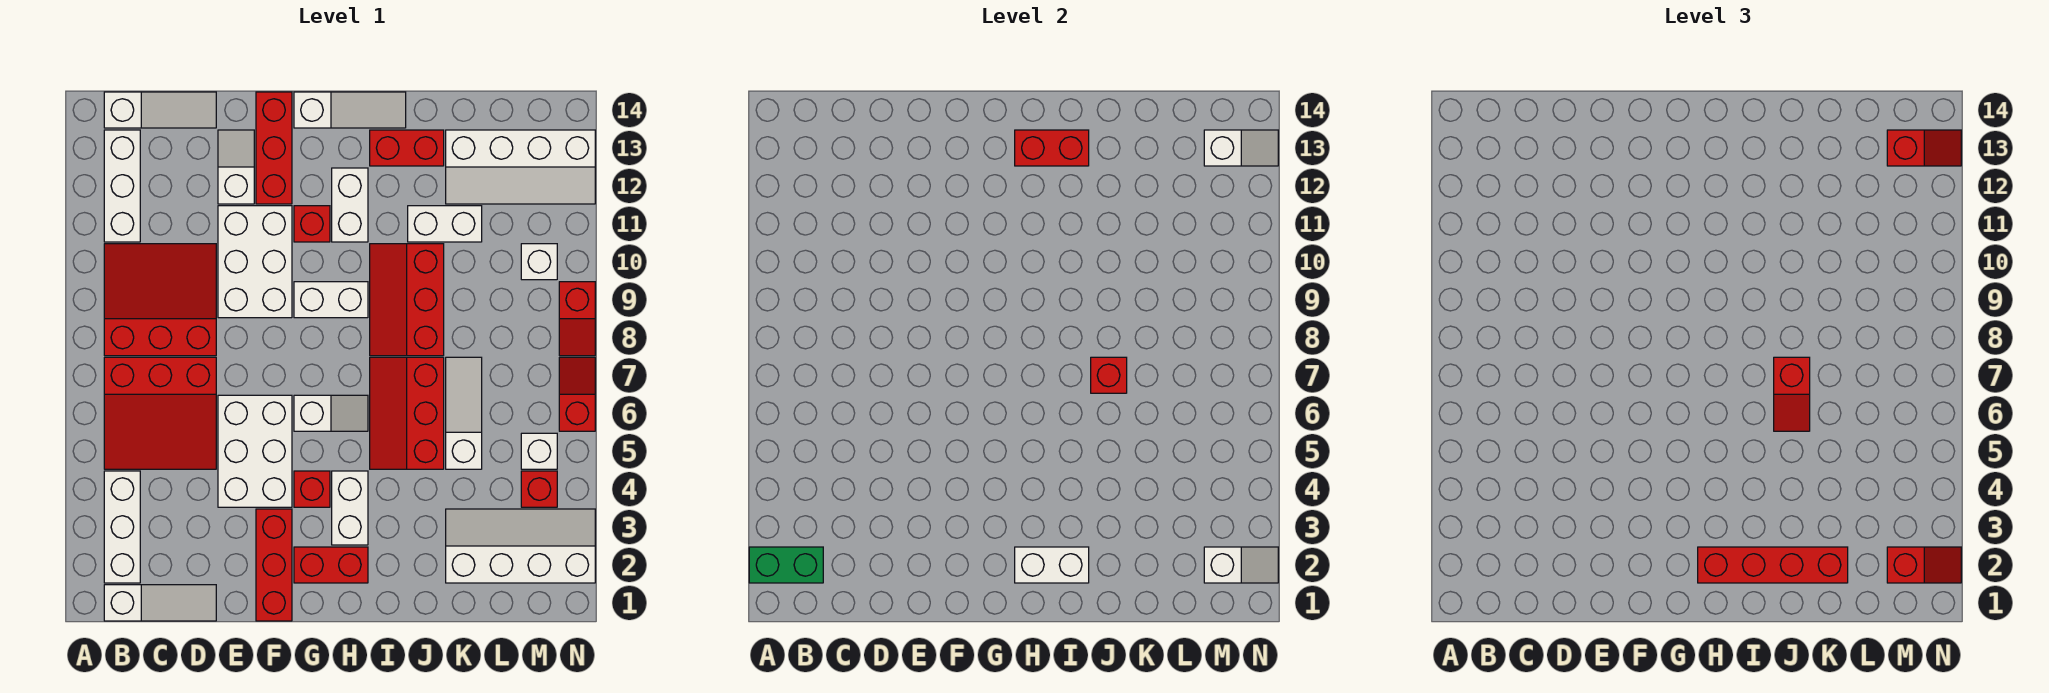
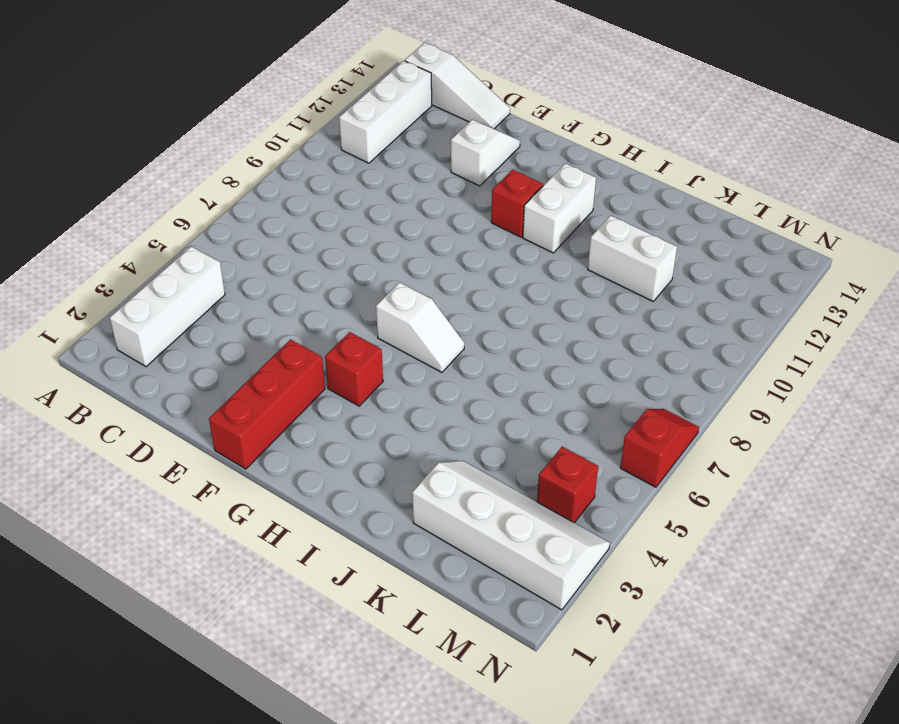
none -> white 1x3 slope [104,585,216,621]
none -> red 3x3 slope [104,357,216,469]
none -> red 3x3 slope [104,244,216,356]
none -> white 2x3 brick [218,395,292,507]

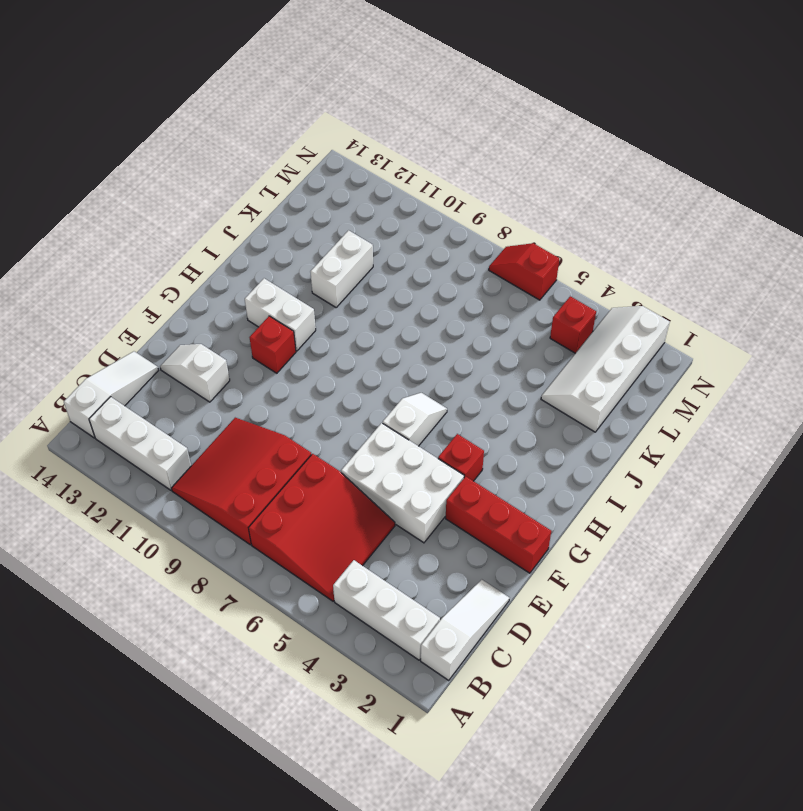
none -> white 2x3 brick [218,206,292,318]
none -> red 1x3 brick [256,92,292,204]
none -> red 1x2 brick [294,547,368,583]
none -> white 1x2 brick [294,282,368,318]

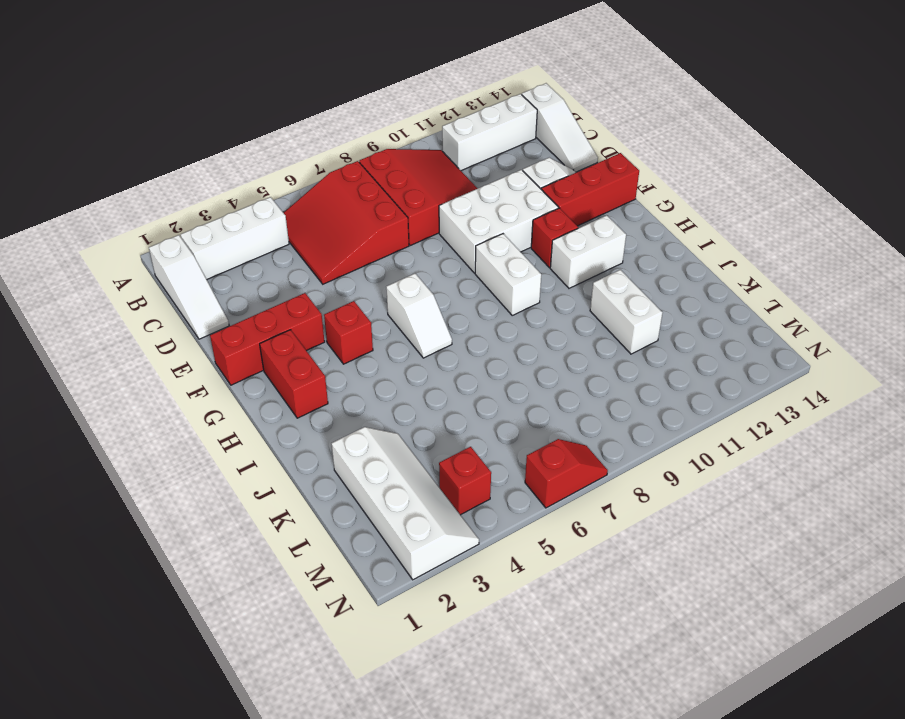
none -> white 2x3 brick [218,395,292,507]
none -> white 1x3 slope [294,92,406,128]
none -> white 1x2 brick [332,471,368,545]
none -> red 2x3 slope [370,357,444,469]

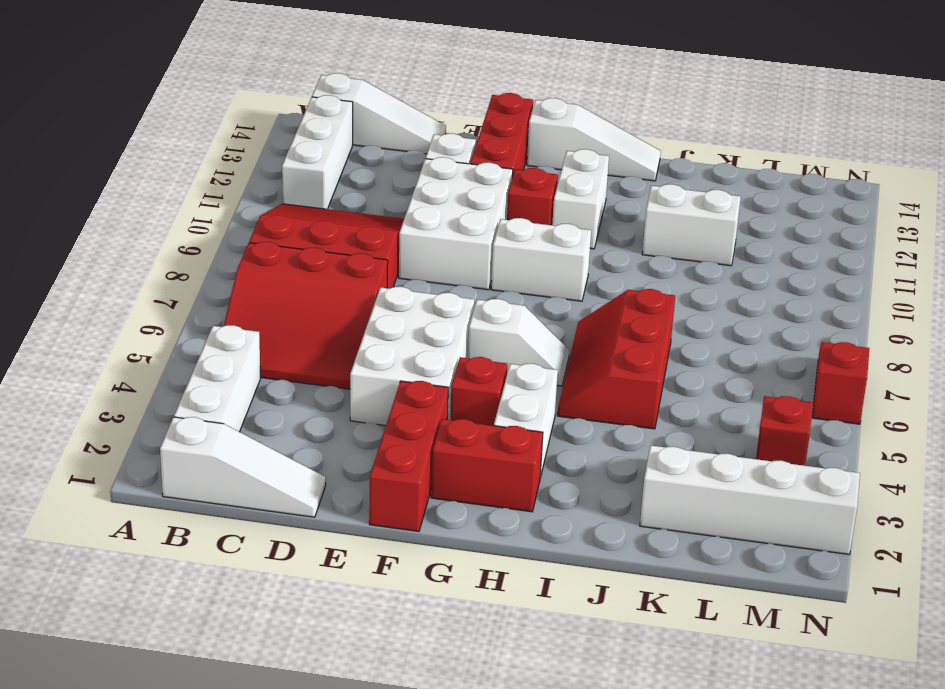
none -> red 2x3 slope [370,244,444,356]
none -> red 1x2 brick [370,130,444,166]
none -> white 1x3 slope [446,357,482,469]
none -> white 2x4 slope [446,130,595,204]

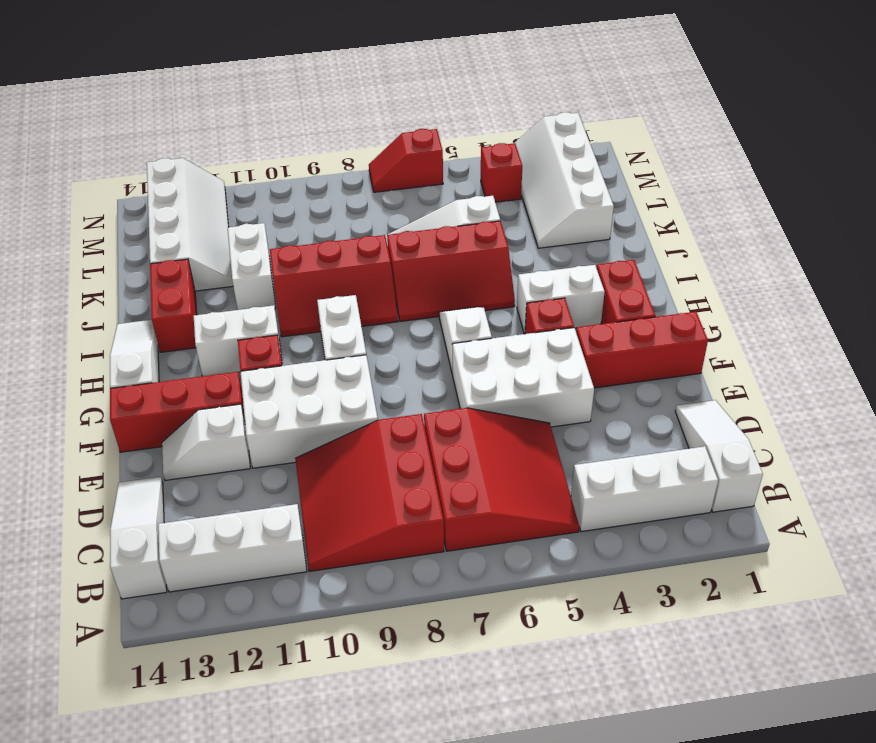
none -> white 1x1 brick [521,433,557,469]
none -> white 1x1 brick [521,244,557,280]
none -> red 1x2 slope [559,282,595,356]
none -> green 1x2 brick [749,547,823,583]

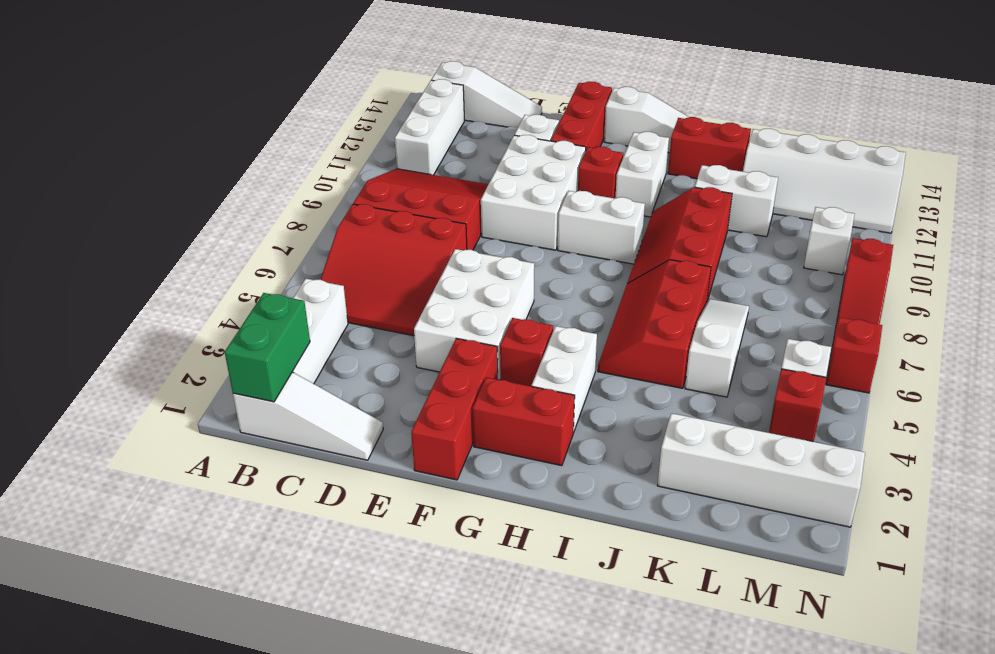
green 1x2 brick [225,293,310,402] -> green 1x2 brick turned to [749,547,823,583]
none -> white 1x2 slope [294,395,368,431]
none -> white 1x2 brick [1015,547,1089,583]
none -> red 1x2 brick [1015,130,1089,166]
none -> red 1x1 brick [1091,357,1127,393]

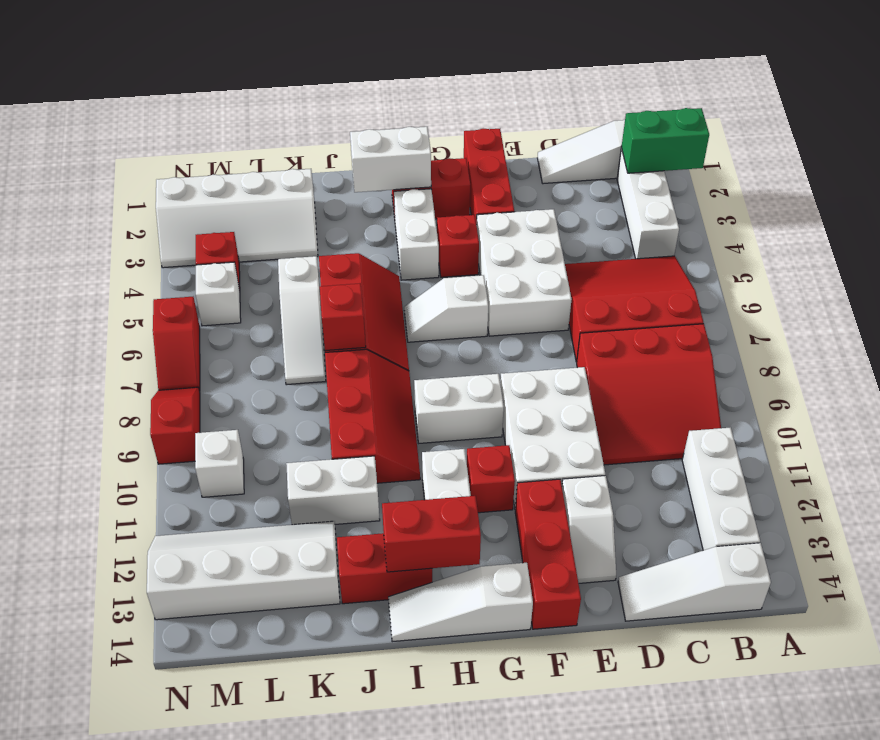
none -> white 1x2 slope [1204,547,1278,583]
none -> white 1x2 slope [1204,130,1278,166]
none -> red 1x4 brick [1698,547,1848,583]
none -> red 1x2 slope [1774,357,1810,431]

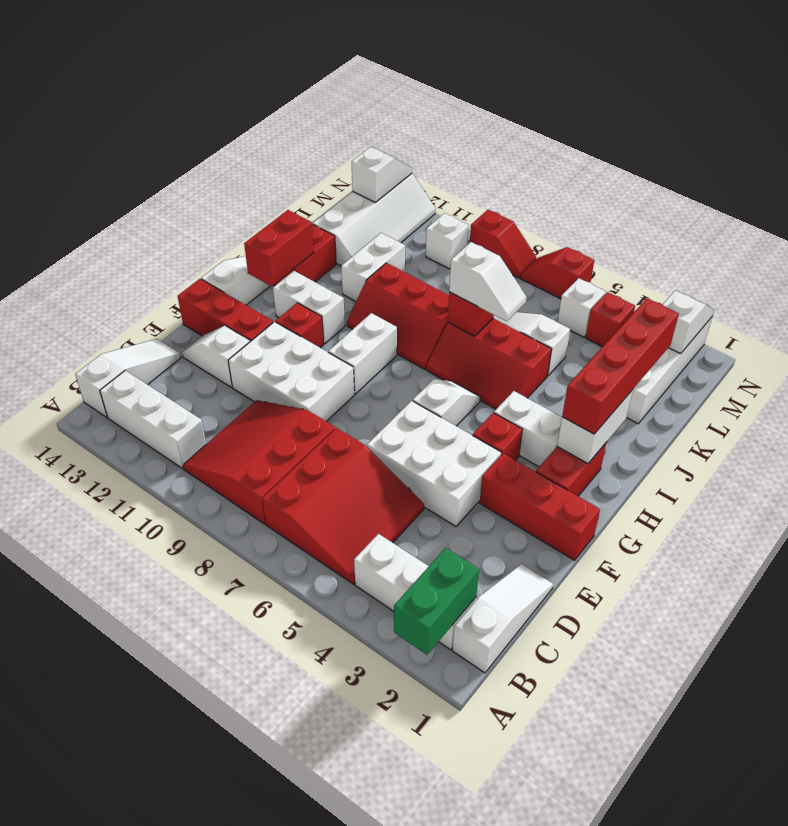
white 1x2 slope [449,242,527,321] -> red 1x2 slope [1774,357,1810,431]
none -> red 1x2 slope [1887,547,1961,583]
none -> red 1x2 slope [1887,130,1961,166]

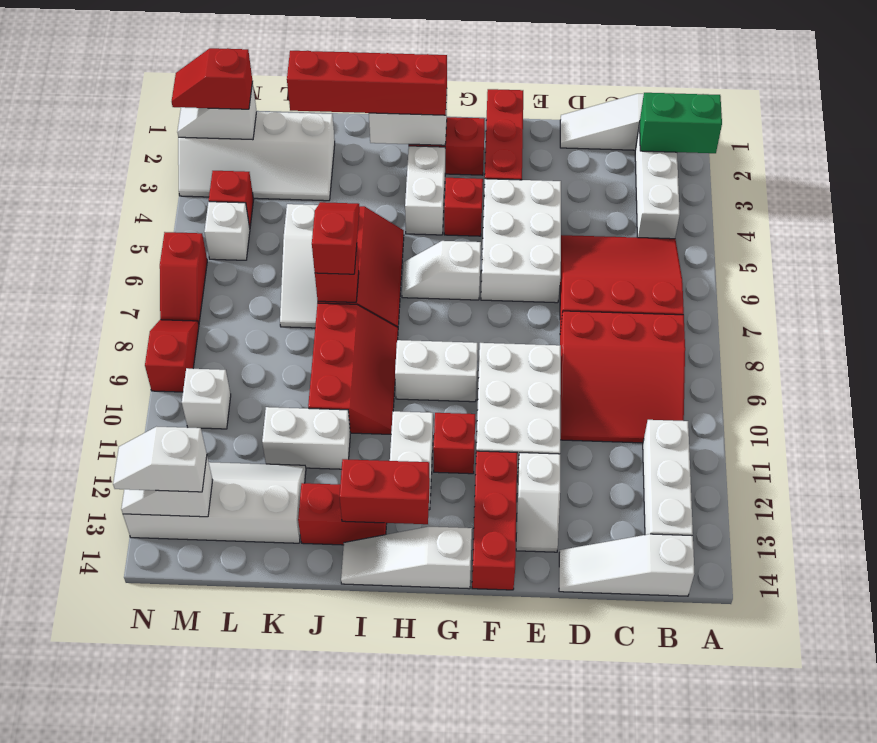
white 1x2 slope [113,427,207,492] -> red 1x2 slope [1887,130,1961,166]

